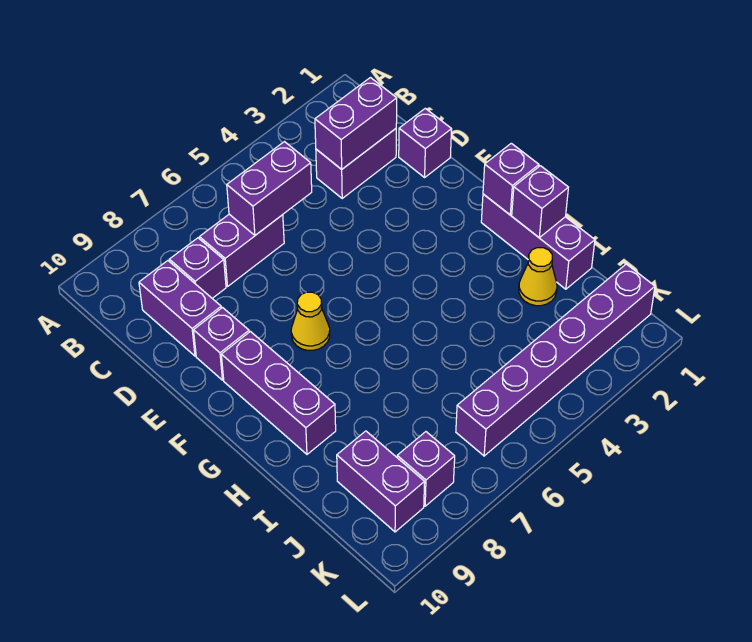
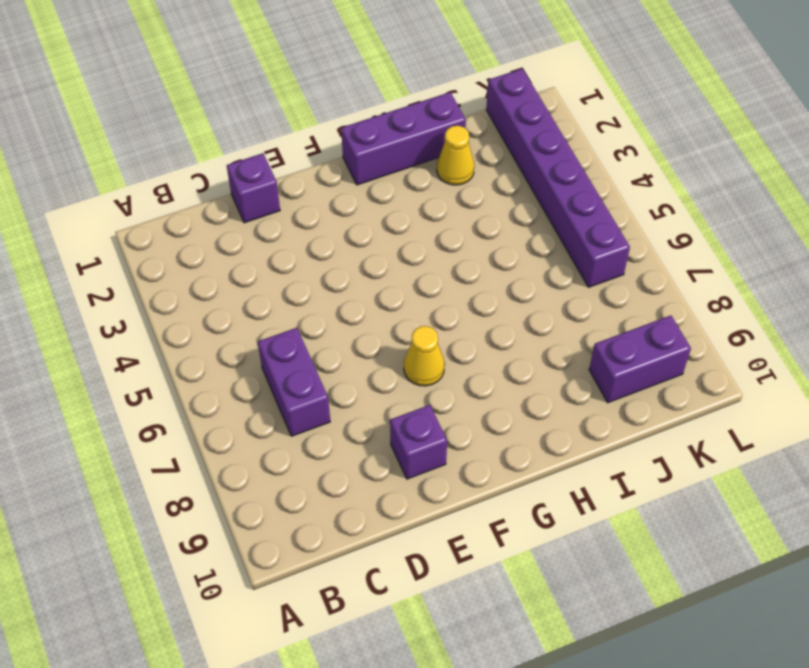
none -> purple 1x2 brick [316,129,396,198]
none -> purple 1x1 brick [169,238,226,298]
none -> purple 1x2 brick [139,261,221,356]

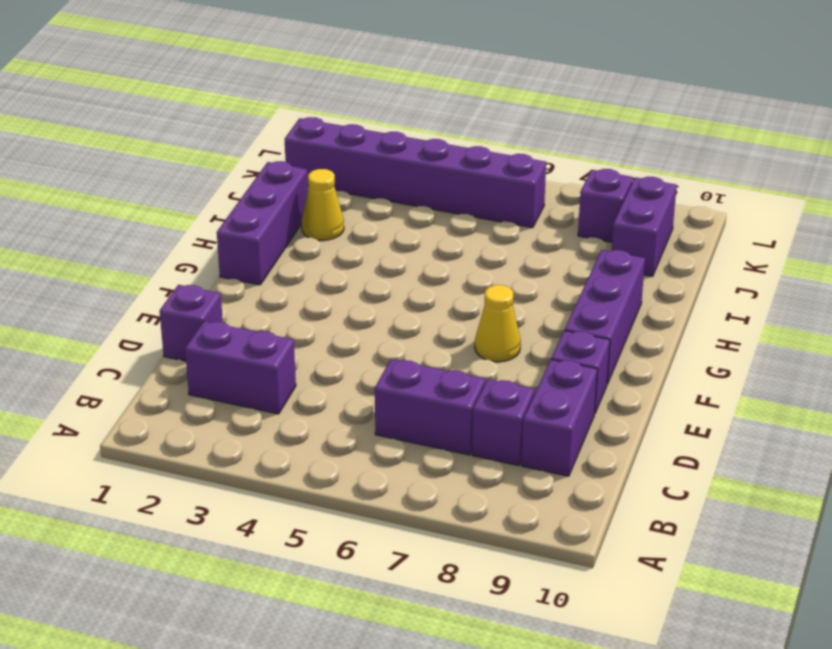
none -> purple 1x2 brick [315,78,397,169]
none -> purple 1x2 brick [227,142,312,235]
none -> purple 1x1 brick [483,143,539,215]

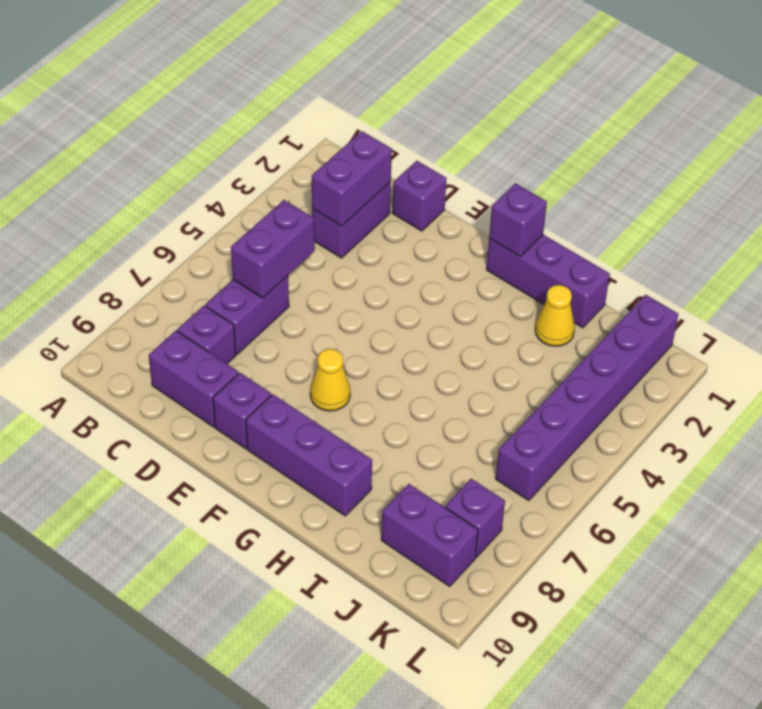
none -> purple 1x1 brick [512,166,568,238]

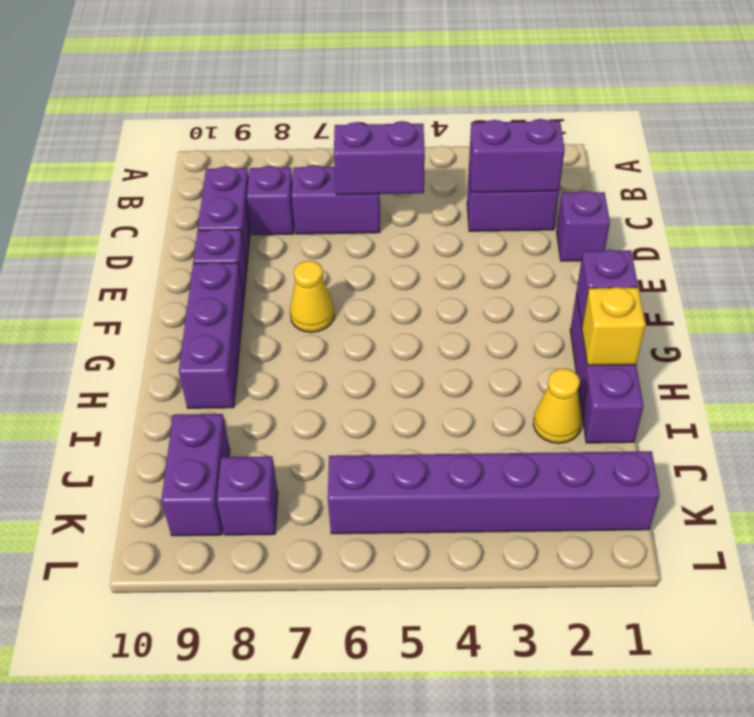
yellow 1x1 brick [582,287,646,365] -> purple 1x1 brick [512,166,568,238]

